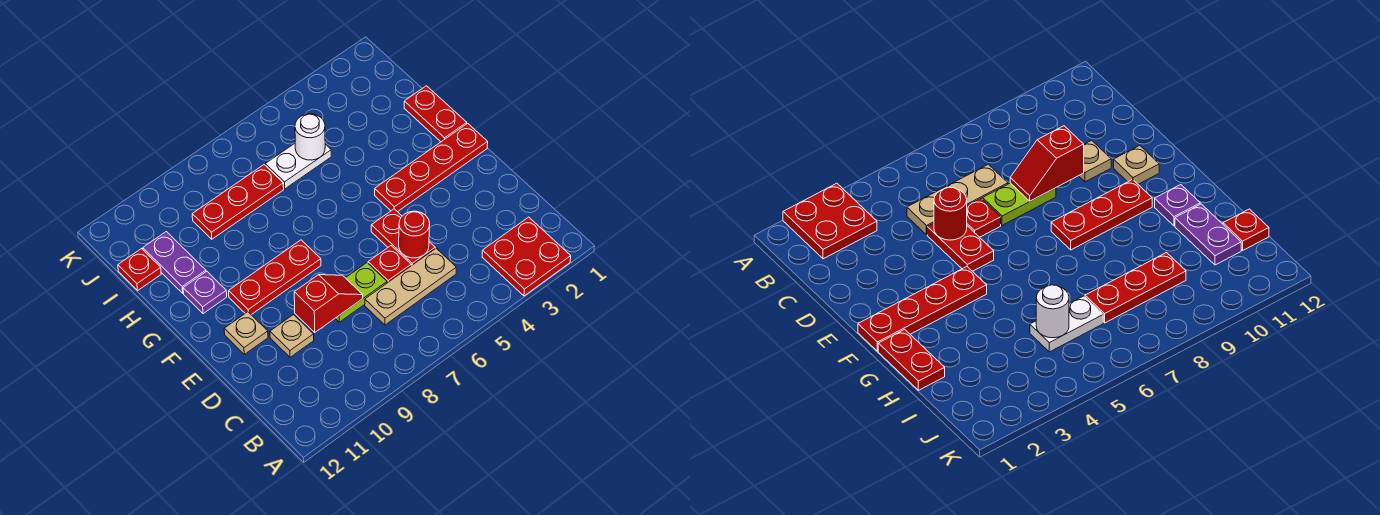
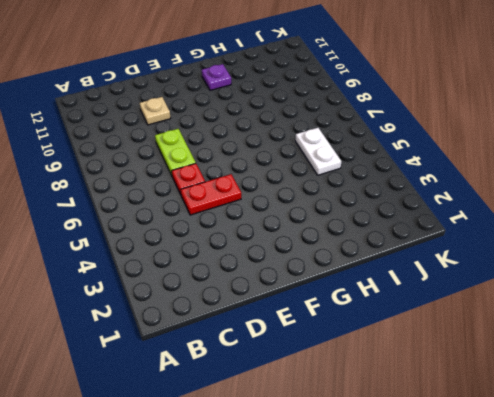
none -> red 2x2 plate [482,217,571,296]
none -> tan 1x3 plate [365,248,456,325]
none -> tan 1x1 plate [224,312,268,354]

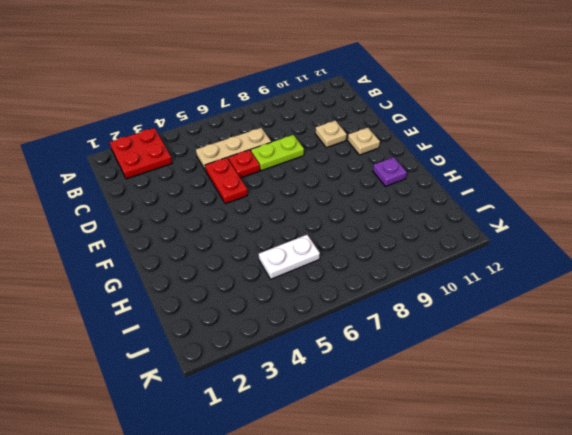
none -> red 1x4 plate [375,123,488,212]
none -> red 1x3 plate [229,240,321,315]
none -> red 1x2 plate [404,86,467,142]

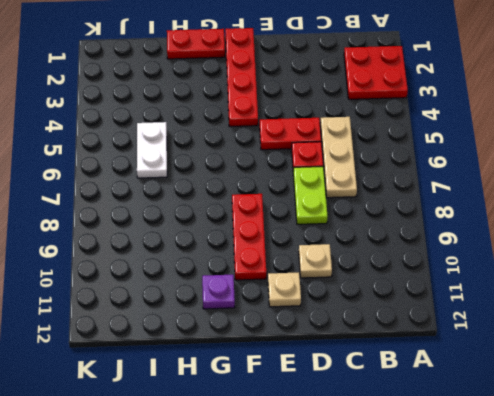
none -> purple 1x2 plate [143,232,206,293]
none -> red 1x3 plate [192,165,284,239]
none -> red 1x1 plate [118,249,161,290]

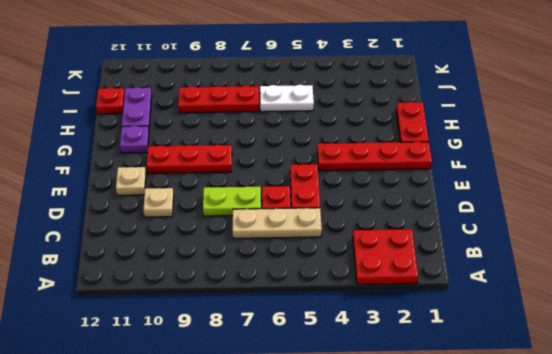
none -> red 1x1 round brick [399,211,430,258]
none -> red 1x2 slope [294,275,363,332]
none -> white 1x1 round brick [295,114,325,160]

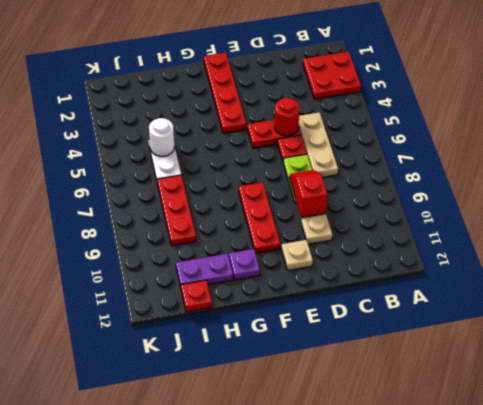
none -> red 1x2 plate [404,86,467,142]

